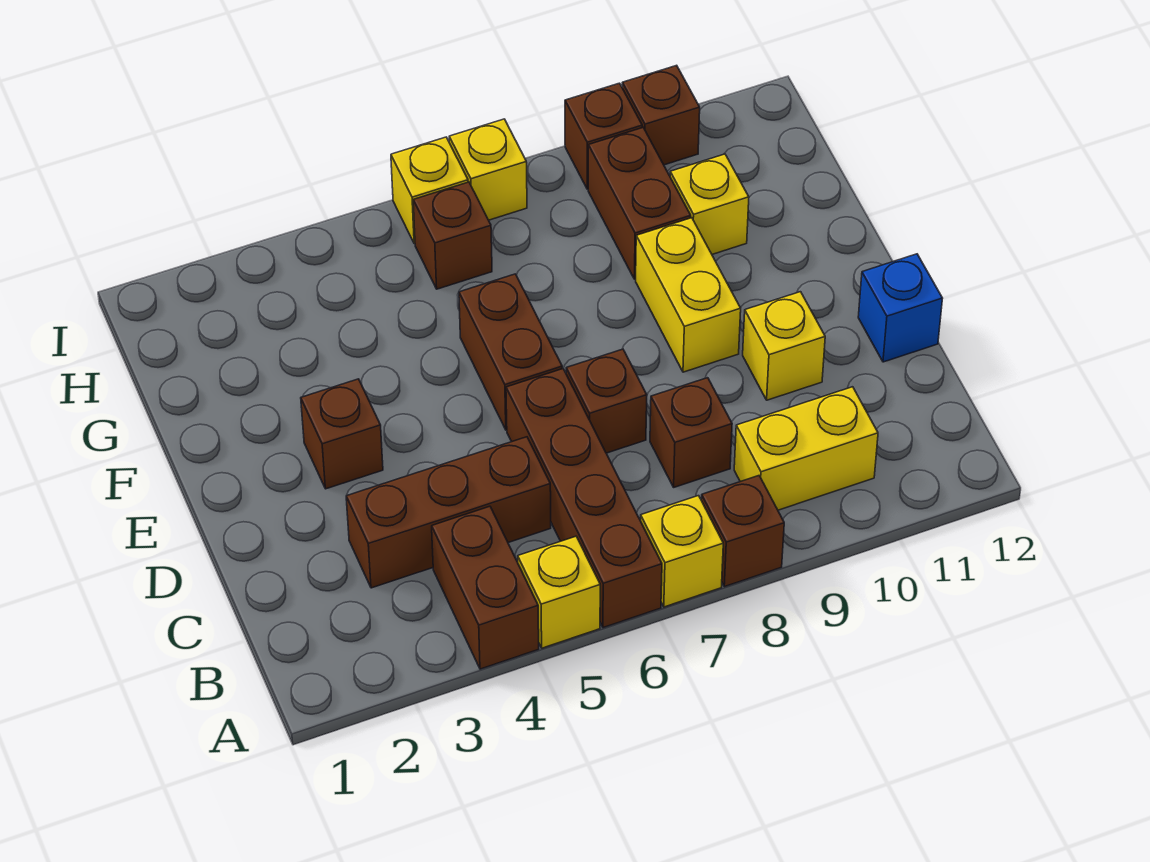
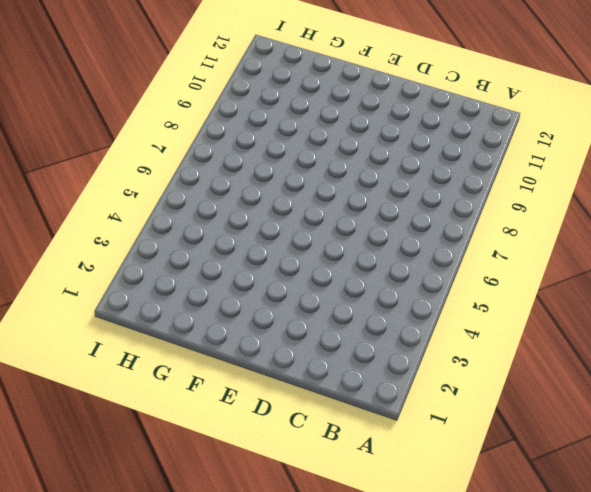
none -> brown 1x2 brick [432,506,539,669]
none -> yellow 1x1 brick [518,536,600,648]
none -> brown 1x4 brick [506,369,662,628]

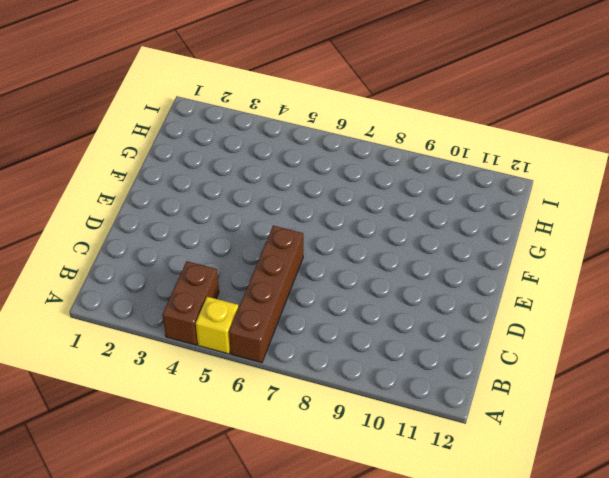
none -> yellow 1x1 brick [641,496,723,607]
none -> brown 1x1 brick [701,476,784,587]
none -> yellow 1x2 brick [734,387,878,510]

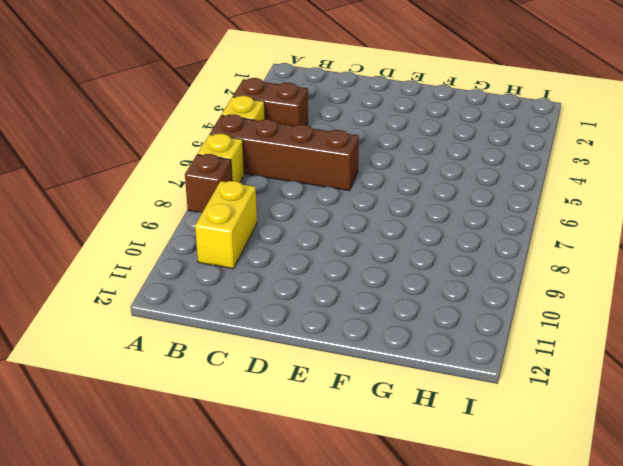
none -> brown 1x3 brick [346,437,551,588]
none -> brown 1x1 brick [650,378,732,487]
none -> brown 1x1 brick [566,349,647,453]

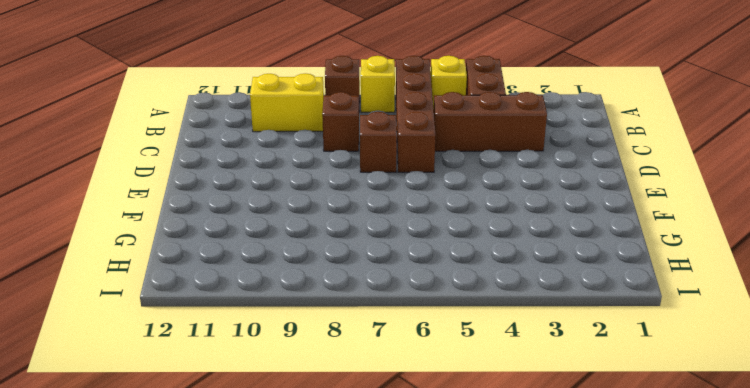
none -> yellow 1x1 brick [743,292,825,400]
none -> blue 1x1 brick [858,254,942,362]
none -> brown 1x1 brick [301,379,383,489]

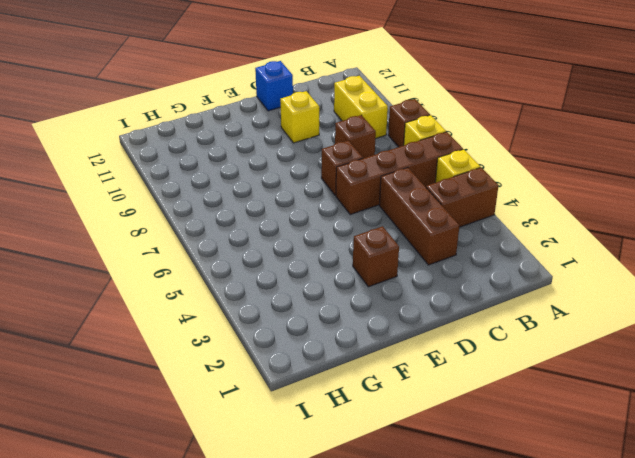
none -> brown 1x2 brick [459,274,562,430]
none -> yellow 1x2 brick [636,218,741,372]
none -> brown 1x2 brick [588,128,691,279]

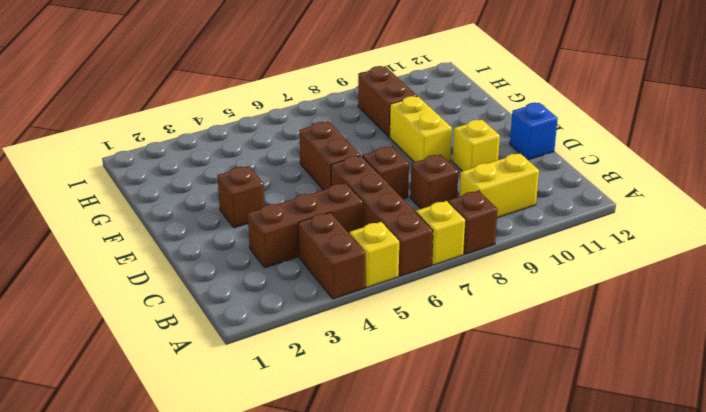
none -> yellow 1x1 brick [670,154,749,254]
none -> brown 1x1 brick [413,182,492,289]
none -> yellow 1x1 brick [391,137,468,244]

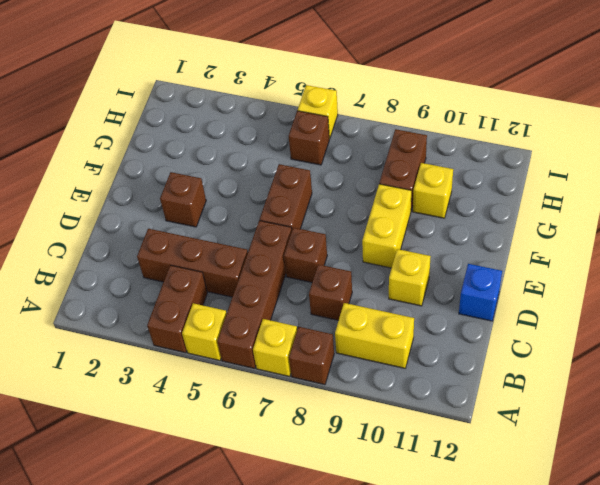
none -> yellow 1x1 brick [449,119,527,220]
none -> brown 1x1 brick [565,83,642,189]
none -> brown 1x1 brick [622,65,700,165]

